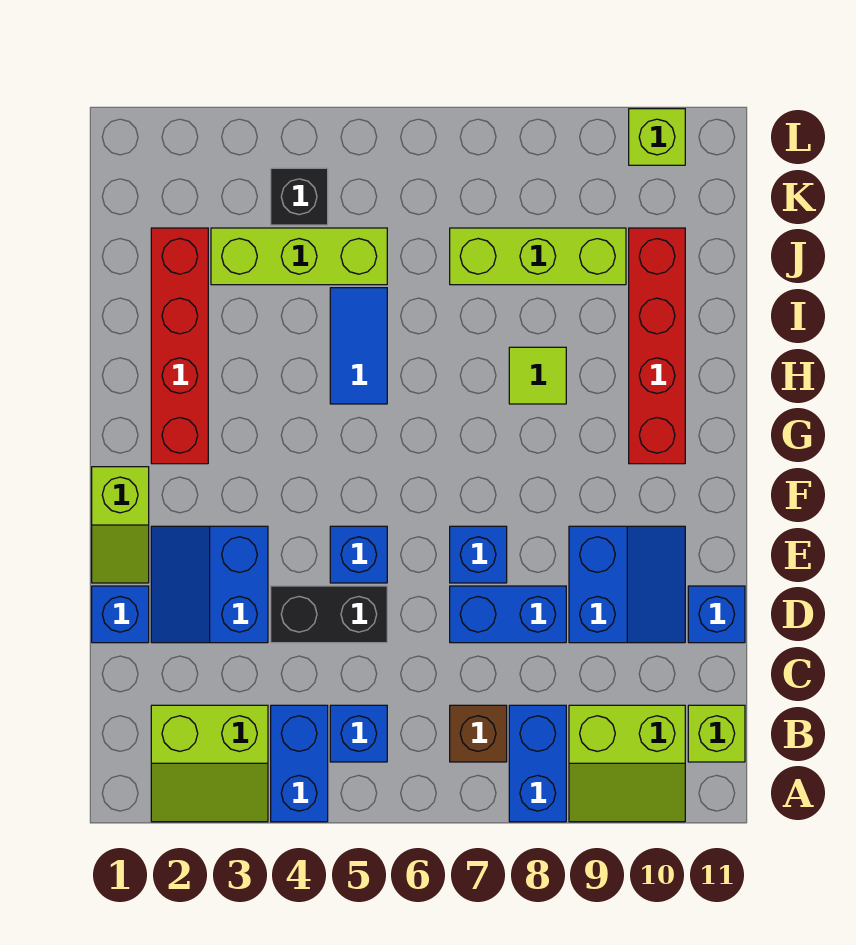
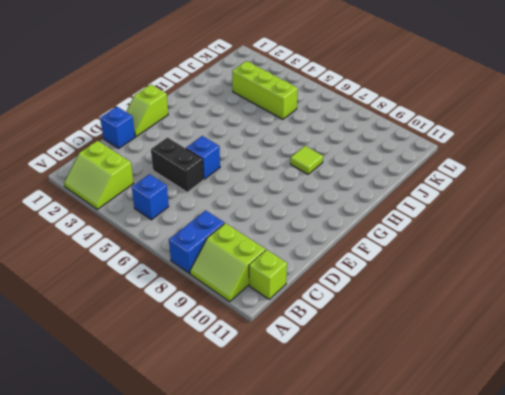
none -> blue 1x2 brick [271,705,328,822]
none -> brown 1x1 brick [450,705,507,762]
none -> blue 2x2 slope [151,526,268,643]

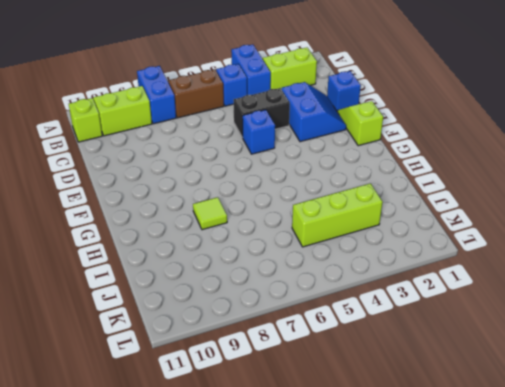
brown 1x2 brick [168,69,224,118] -> brown 1x1 brick [450,705,507,762]
none -> blue 1x2 brick [450,586,566,643]
none -> blue 2x2 slope [569,526,685,643]
none -> blue 1x1 brick [688,586,745,643]

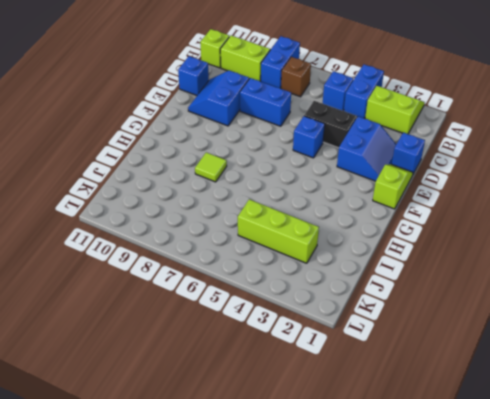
none -> blue 1x1 brick [450,526,507,583]
none -> red 1x4 brick [151,228,208,464]
none -> red 1x4 brick [629,228,685,464]

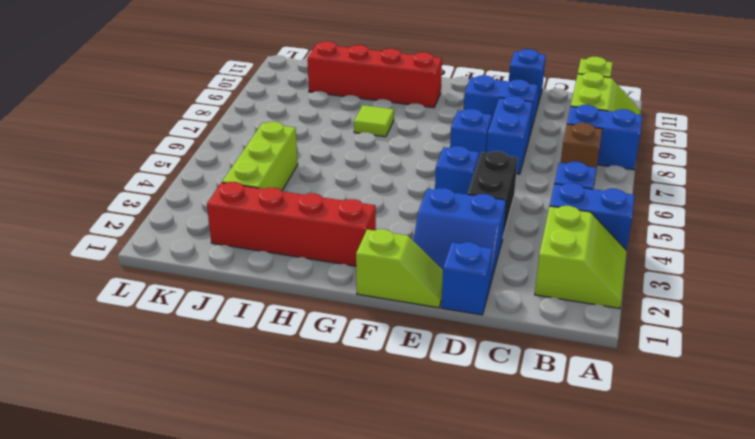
none -> blue 1x2 tile [330,288,387,404]
none -> lime 1x3 brick [450,228,626,285]
none -> black 1x1 brick [271,168,328,225]

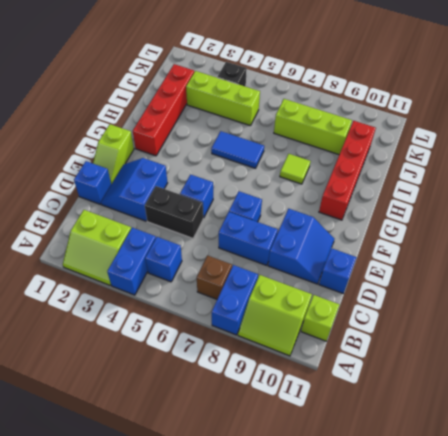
blue 1x2 tile [211,131,264,168] -> blue 1x2 tile turned to [330,288,387,404]
none -> lime 1x1 brick [629,109,685,165]

